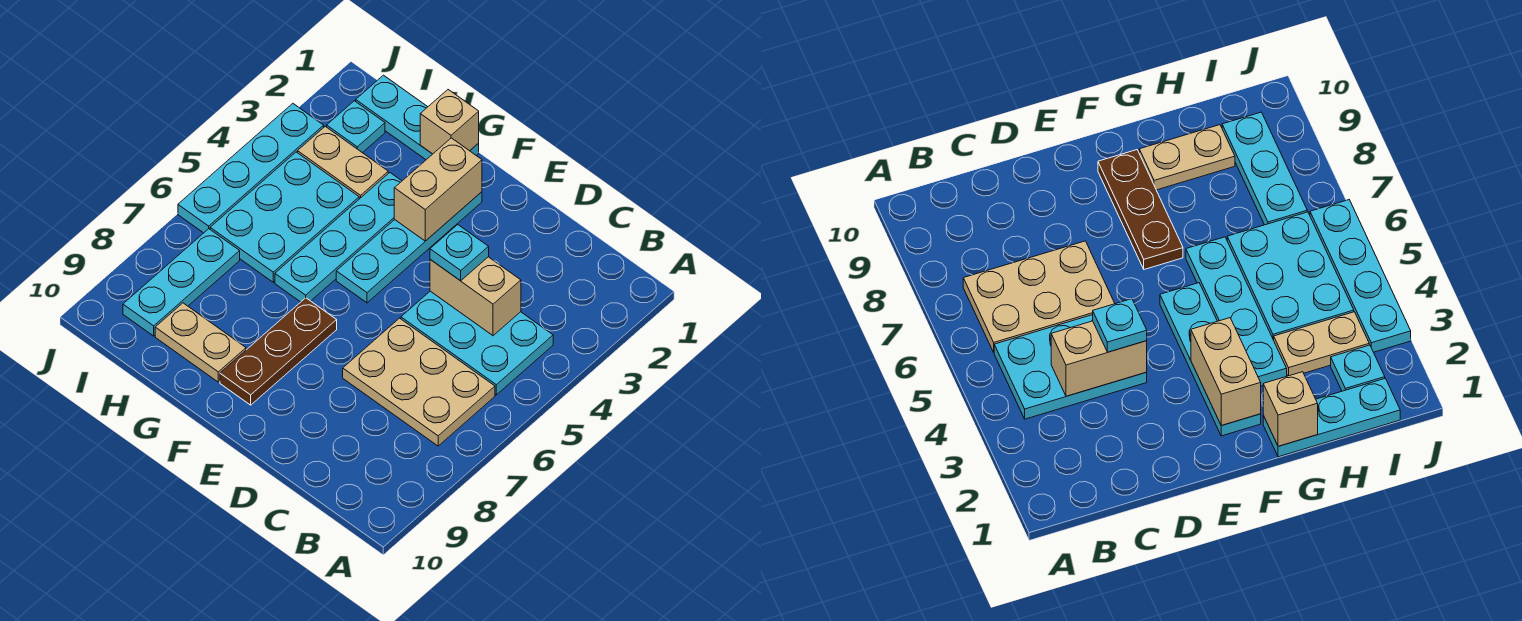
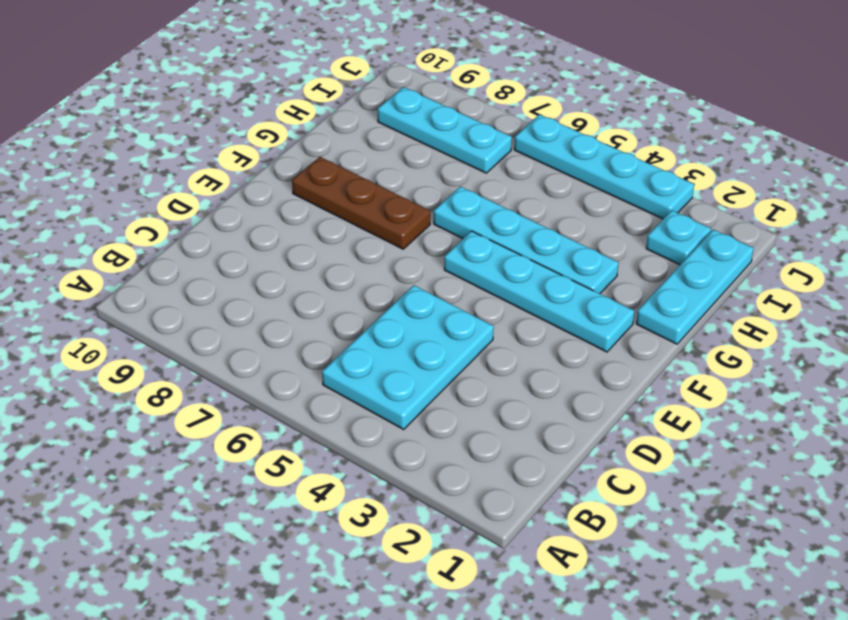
none -> tan 2x3 plate [343,318,495,446]
none -> tan 1x2 plate [155,303,246,382]
none -> tan 1x2 plate [298,126,388,199]

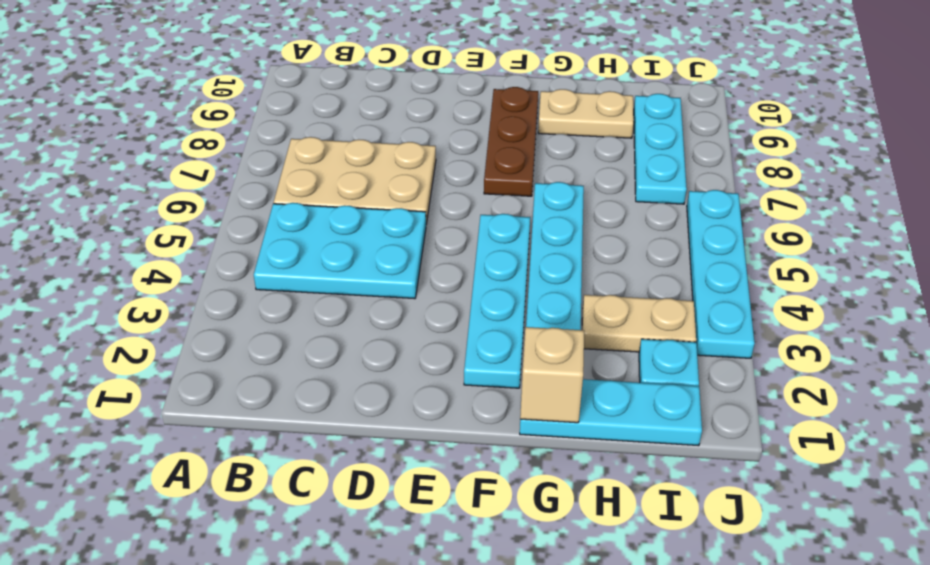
none -> cyan 2x3 plate [210,152,359,282]
none -> tan 1x2 brick [430,257,521,336]
none -> tan 1x2 brick [394,138,482,241]

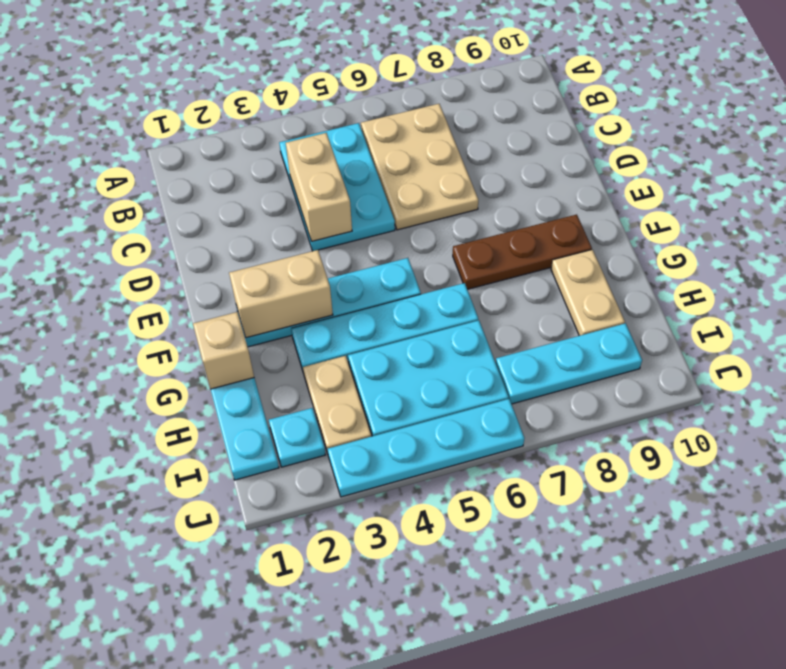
none -> cyan 1x1 plate [430,225,489,281]

